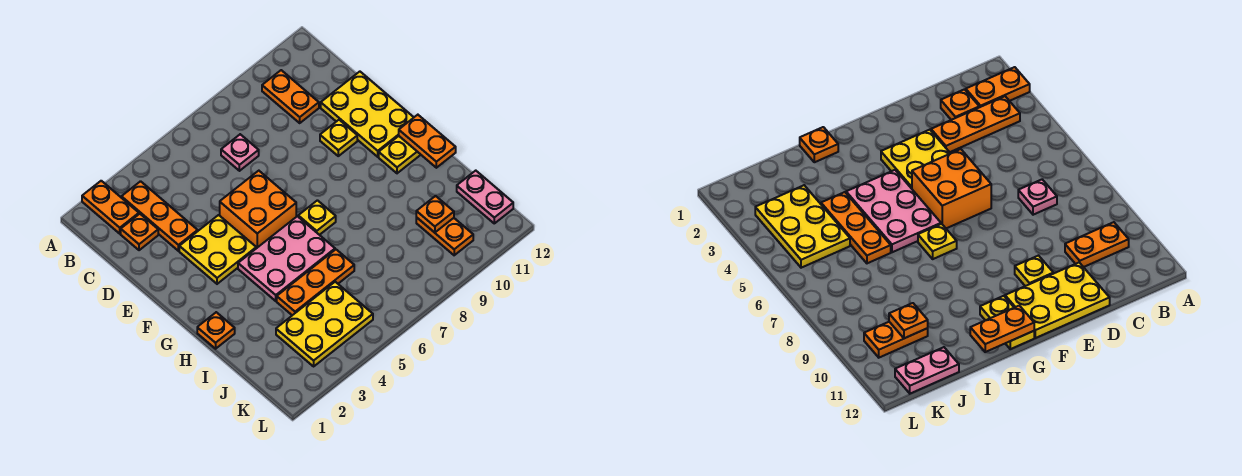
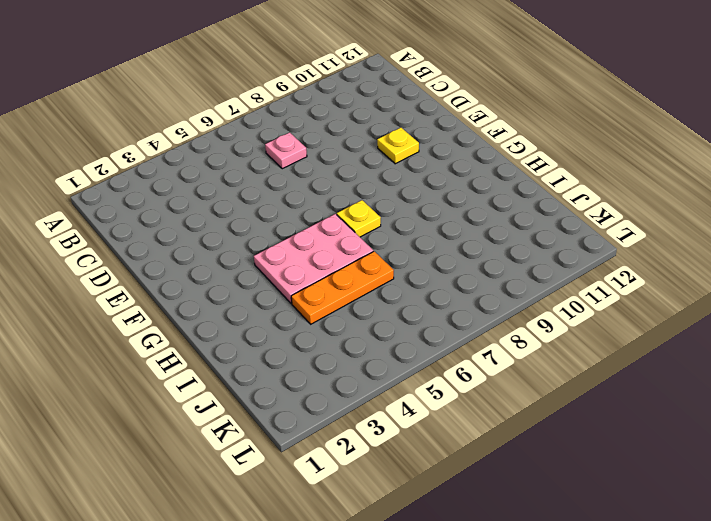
none -> orange 1x2 plate [82,181,139,234]
none -> orange 1x3 plate [121,181,198,251]
none -> orange 1x2 plate [262,70,319,123]

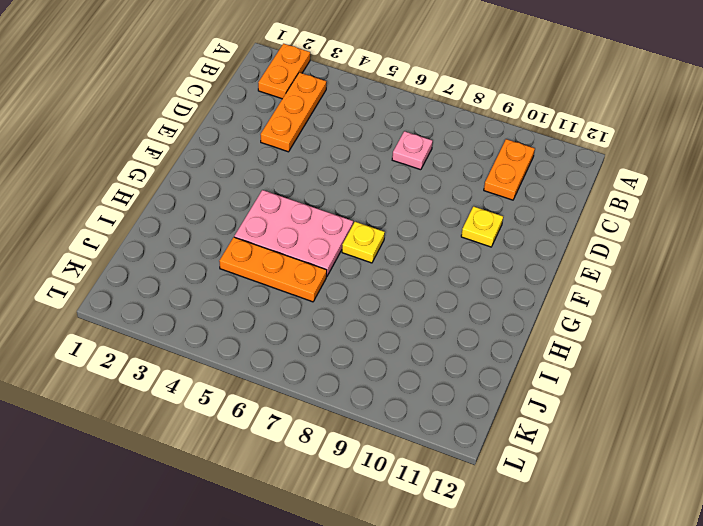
none -> orange 1x1 plate [121,214,158,250]
none -> yellow 2x3 plate [321,72,414,157]
none -> yellow 2x2 plate [179,215,256,284]

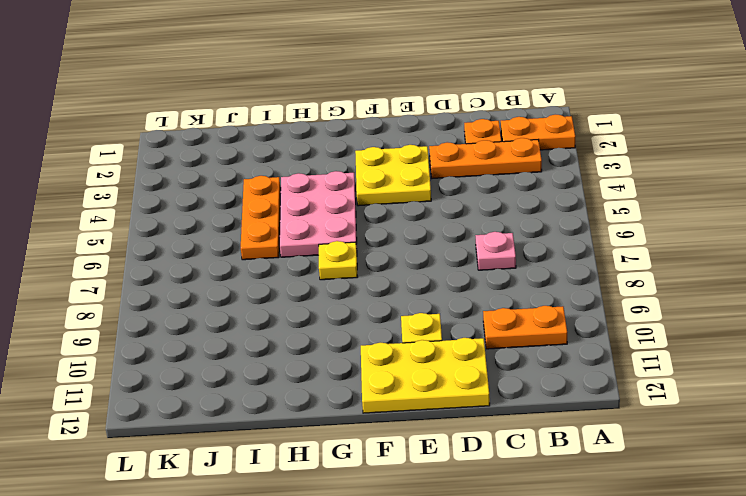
none -> orange 2x2 brick [220,171,296,248]
none -> yellow 1x2 plate [379,136,421,173]
none -> orange 1x1 plate [197,312,235,349]

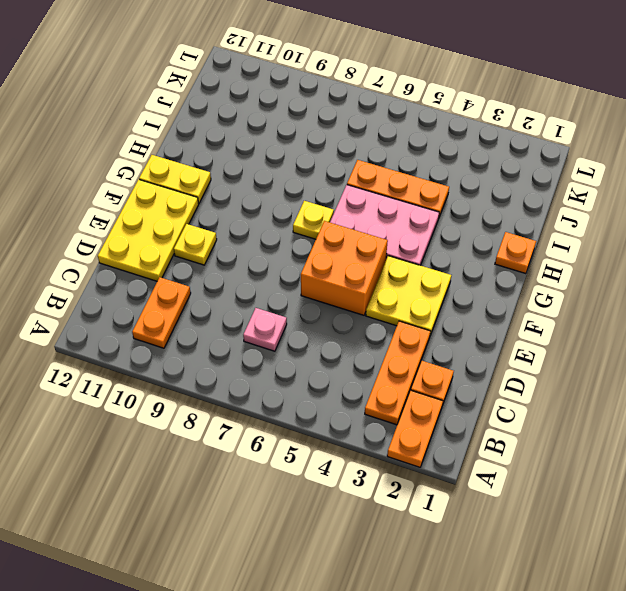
none -> yellow 2x3 plate [276,282,373,366]
none -> orange 1x2 plate [416,218,473,255]
none -> pink 1x2 plate [457,171,513,223]

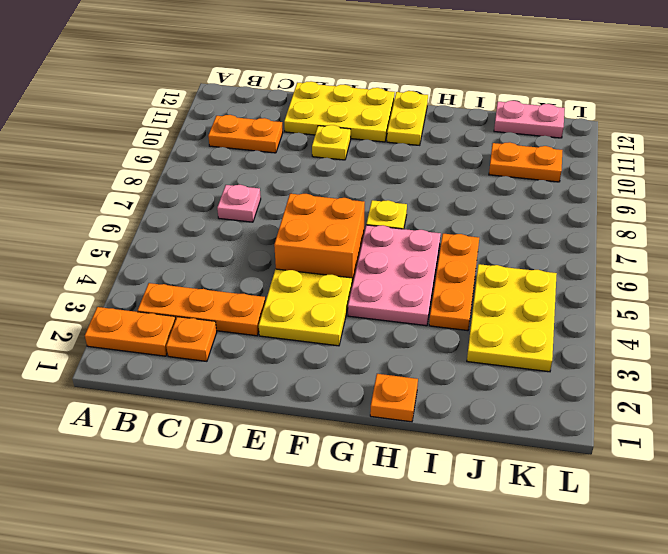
none -> orange 1x2 plate [399,115,456,168]
none -> orange 1x1 plate [416,196,454,233]

